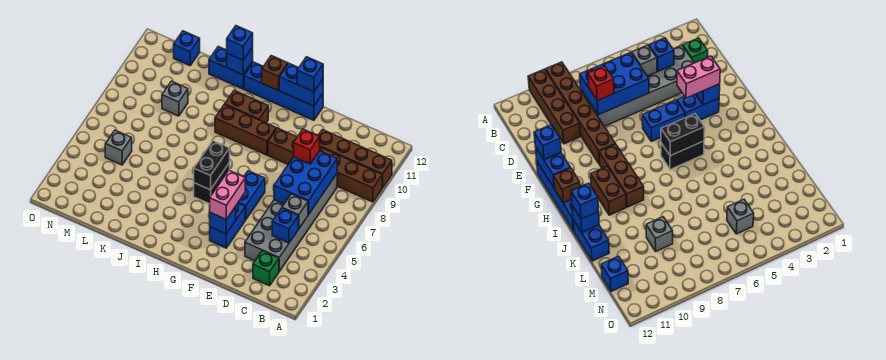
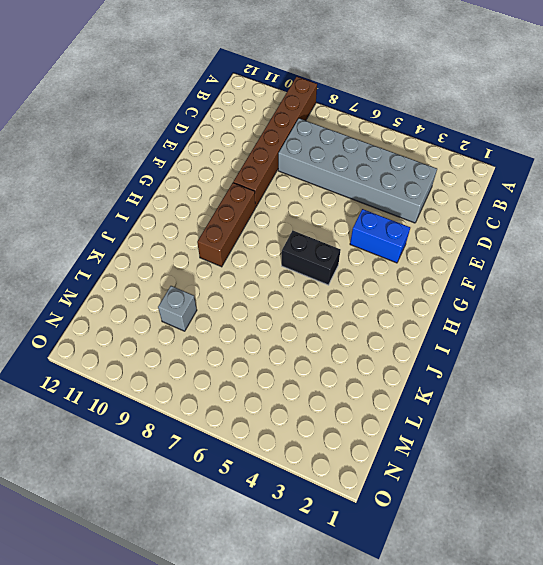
none -> brown 1x4 brick [318,130,392,188]
none -> green 1x1 brick [253,251,279,286]
none -> blue 1x2 brick [238,171,265,220]

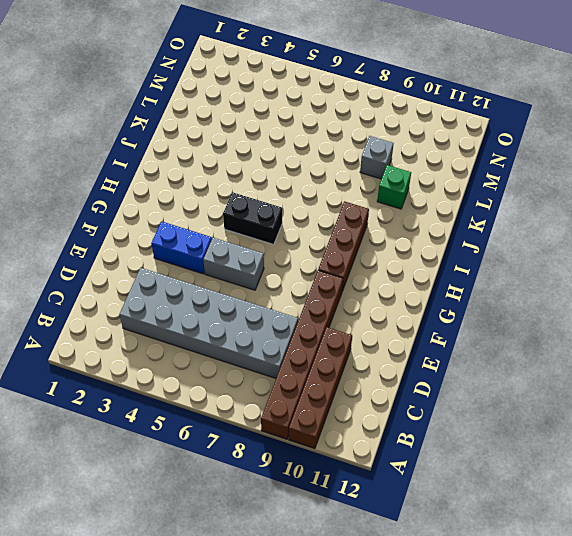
grey 1x2 brick [203,238,264,290] -> blue 1x2 brick [238,171,265,220]
green 1x1 brick [377,165,411,209] -> green 1x1 brick moved to [253,251,279,286]
none -> blue 1x4 brick [244,62,323,120]
none -> brown 1x2 brick [225,91,268,123]
none -> blue 1x2 brick [209,46,253,89]

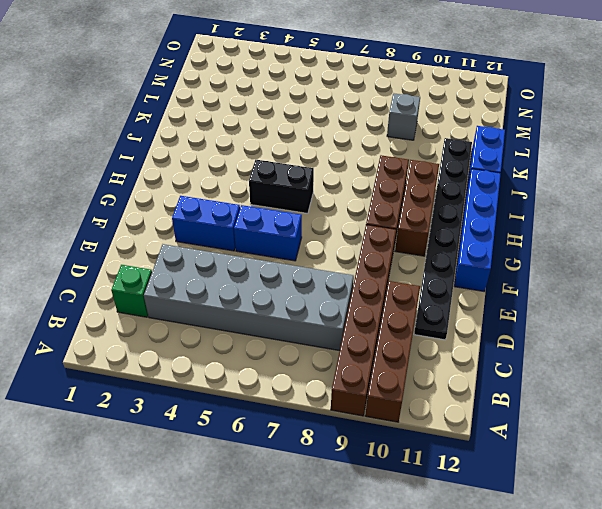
black 1x8 plate [414,138,472,340] -> none
brown 1x3 brick [395,160,439,256] -> brown 1x2 brick [225,91,268,123]
none -> grey 1x1 brick [105,130,132,165]
none -> blue 1x1 brick [174,31,200,66]
none -> blue 1x1 brick [272,208,298,243]

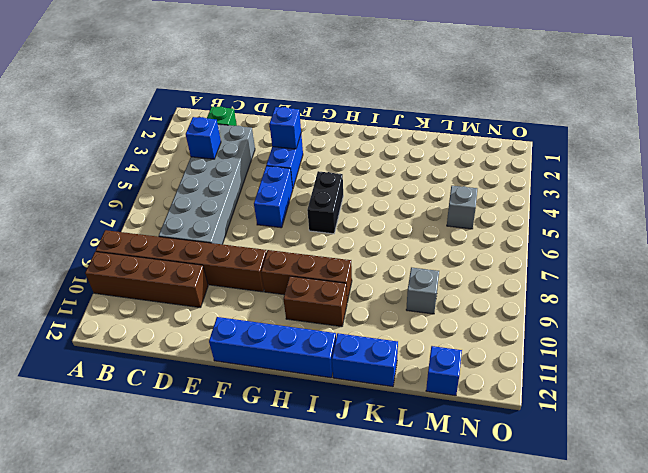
none -> grey 1x1 brick [282,194,308,229]
none -> blue 2x3 brick [274,151,337,215]
none -> blue 1x2 brick [279,64,323,106]

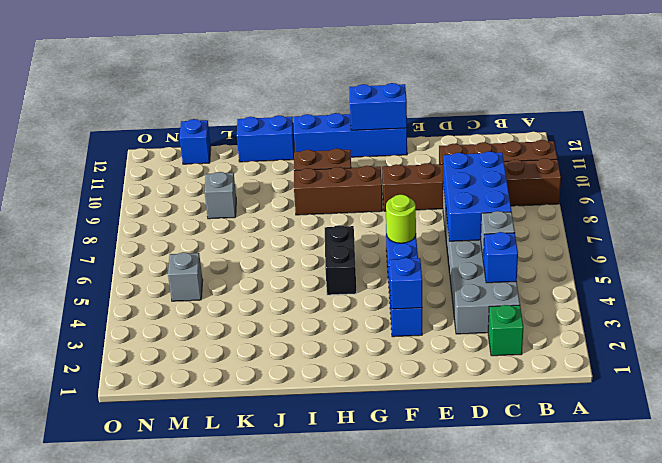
lime 1x1 round brick [386,194,416,243] -> none
none -> black 1x2 brick [194,141,230,190]
none -> brown 1x1 brick [262,56,288,91]
none -> blue 1x1 brick [227,47,253,75]

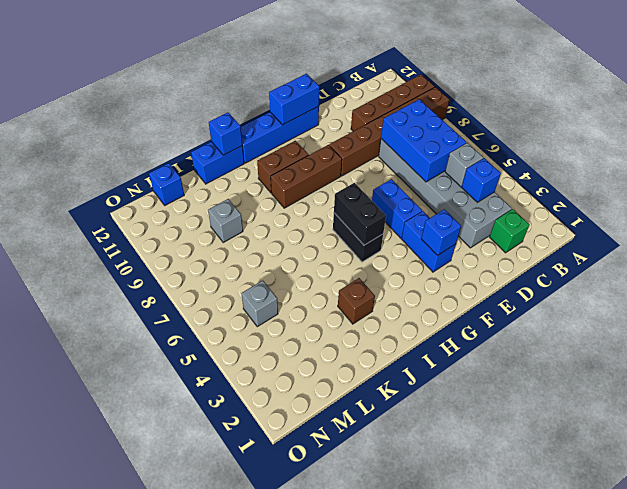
brown 1x1 brick [338,278,375,324] -> brown 1x1 brick moved to [262,56,288,91]
none -> red 1x1 brick [294,129,320,164]
none -> pink 1x2 brick [210,170,245,219]
none -> blue 1x1 brick [297,57,323,92]

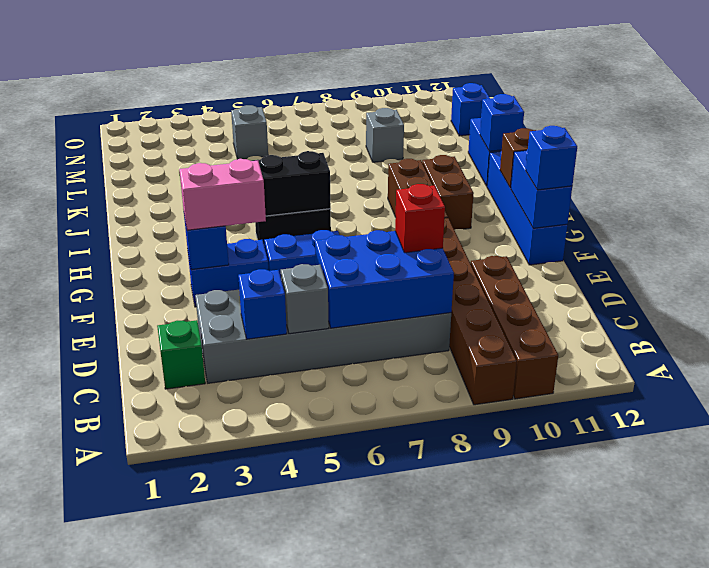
none -> blue 1x1 brick [227,26,253,60]

